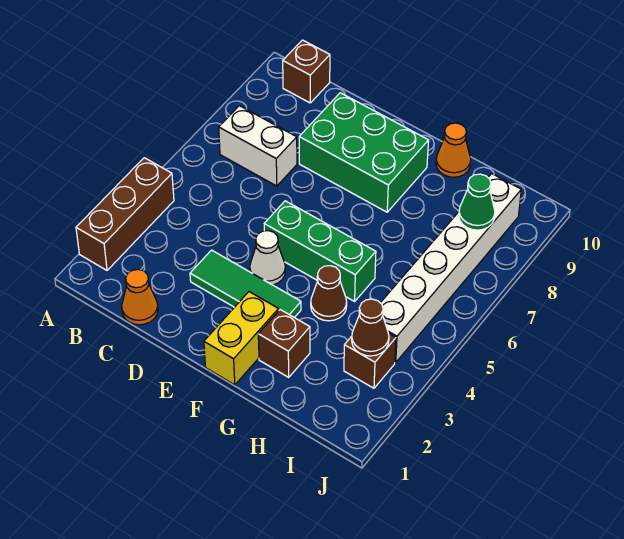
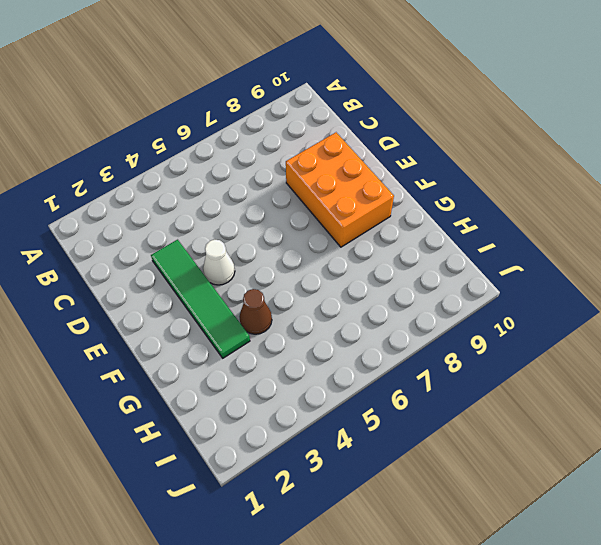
green 1x4 tile [151,240,250,358] -> green 1x3 tile [190,250,301,318]
orange 2x3 brick [286,132,394,247] -> green 2x3 brick [299,93,429,212]
none -> brown 1x3 brick [76,158,174,270]
none -> white 1x2 brick [219,106,297,186]
none -> brown 1x1 brick [283,40,330,103]

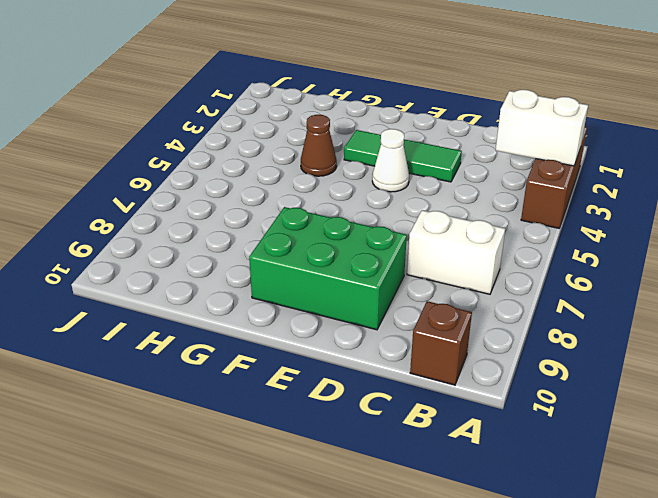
white 1x2 brick [496,90,588,166] -> none
none -> orange 1x1 cone [122,269,158,325]
none -> green 1x3 brick [264,201,376,301]
none -> yellow 1x2 brick [204,292,279,385]

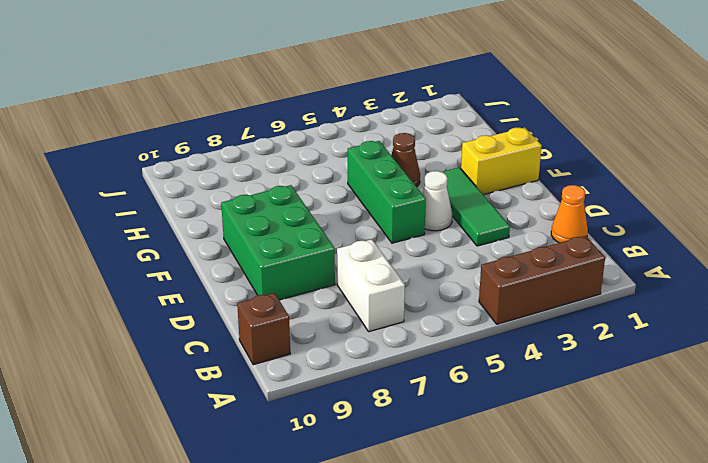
none -> brown 1x1 brick [258,310,310,377]
none -> orange 1x1 cone [436,123,471,177]
none -> brown 1x1 brick [344,333,396,388]

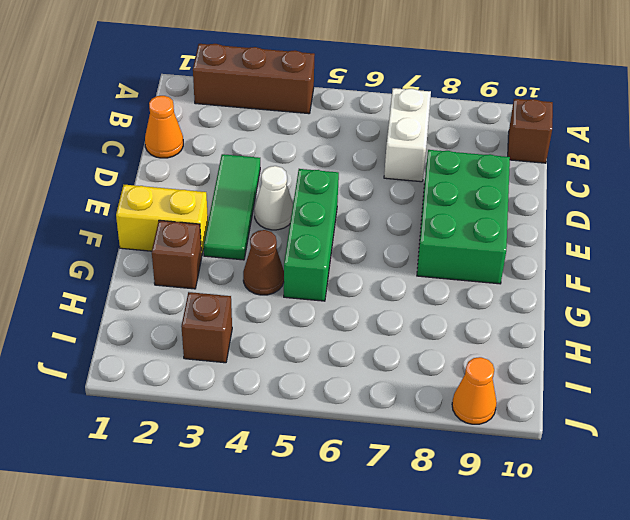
orange 1x1 cone [452,357,497,424] -> orange 1x1 cone moved to [436,123,471,177]
none -> white 1x6 brick [381,174,521,362]
none -> brown 1x1 cone [352,299,389,356]
none -> green 1x1 cone [459,174,495,230]

